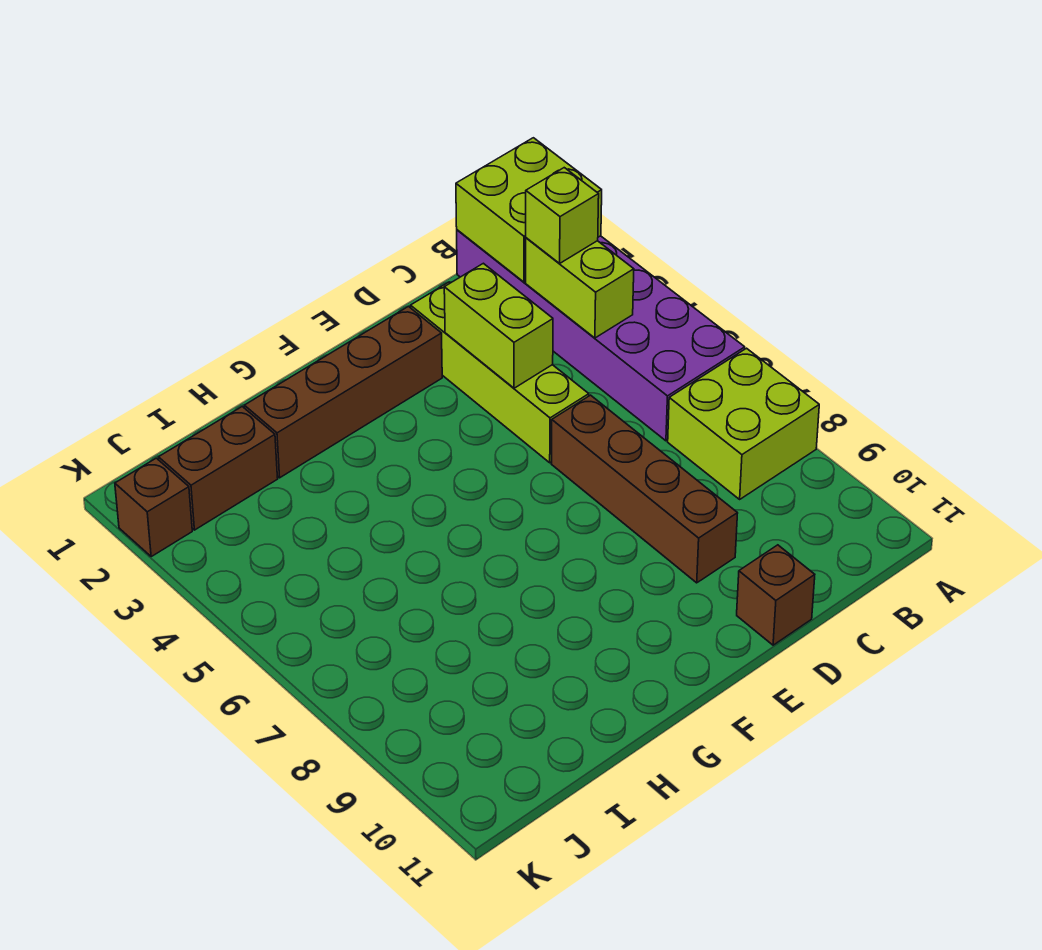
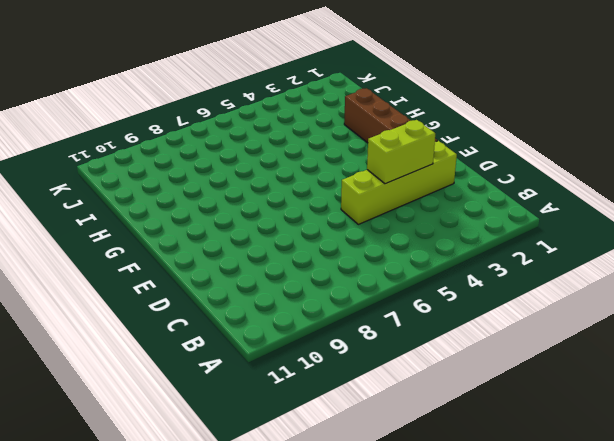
none -> purple 2x6 brick [457,230,745,441]
none -> lime 2x2 brick [668,348,819,499]
none -> brown 1x4 brick [552,395,738,583]

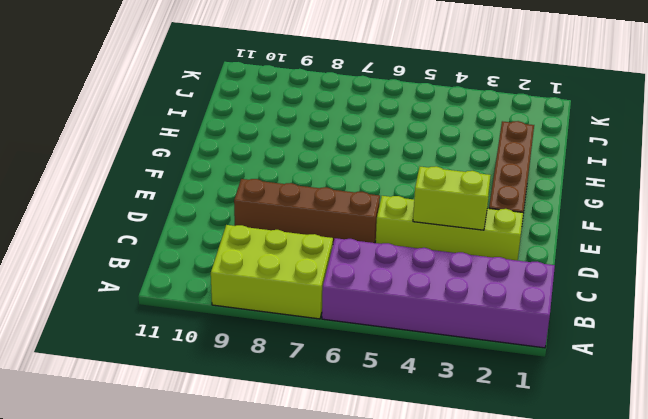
lime 2x3 brick [211,225,333,319] -> lime 2x2 brick [668,348,819,499]
none -> brown 1x1 brick [737,545,815,645]
none -> brown 1x2 brick [159,407,278,530]
none -> brown 1x1 brick [115,458,192,556]

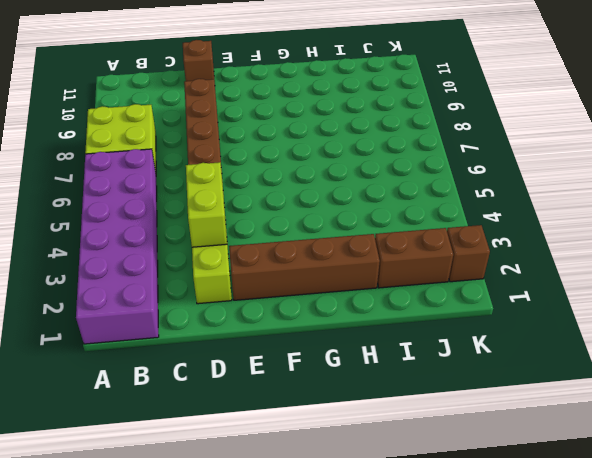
none -> lime 2x2 brick [456,138,602,282]
none -> lime 1x2 brick [526,238,634,338]
none -> lime 1x1 brick [526,168,599,263]

